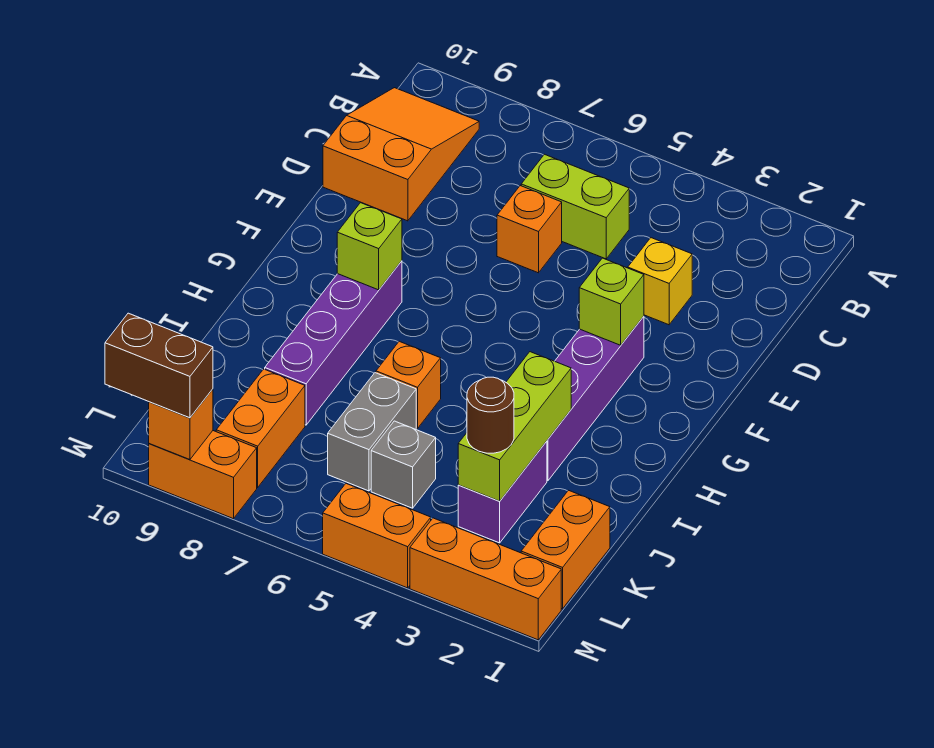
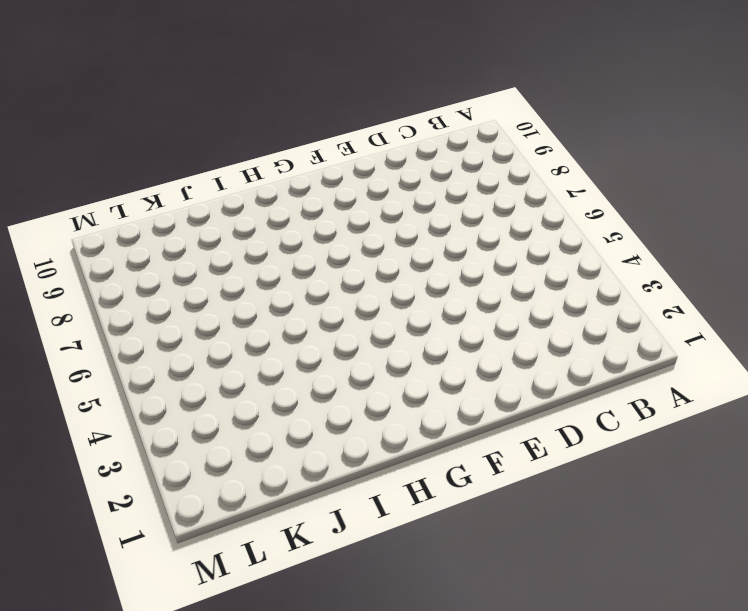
none -> orange 2x3 slope [323,88,479,221]
none -> lime 1x2 brick [521,154,629,259]
none -> yellow 1x1 brick [628,238,692,325]

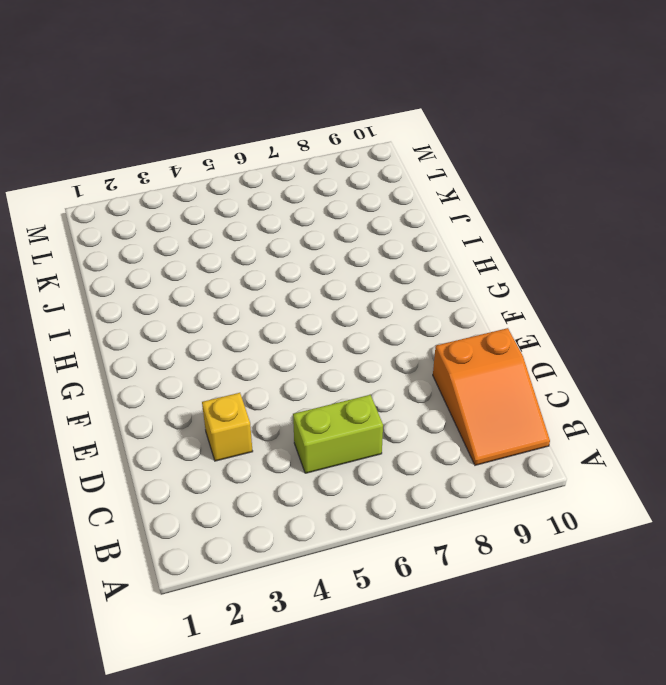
none -> orange 1x1 brick [497,186,562,273]
none -> purple 1x4 brick [547,316,644,481]
none -> purple 1x4 brick [265,261,402,425]

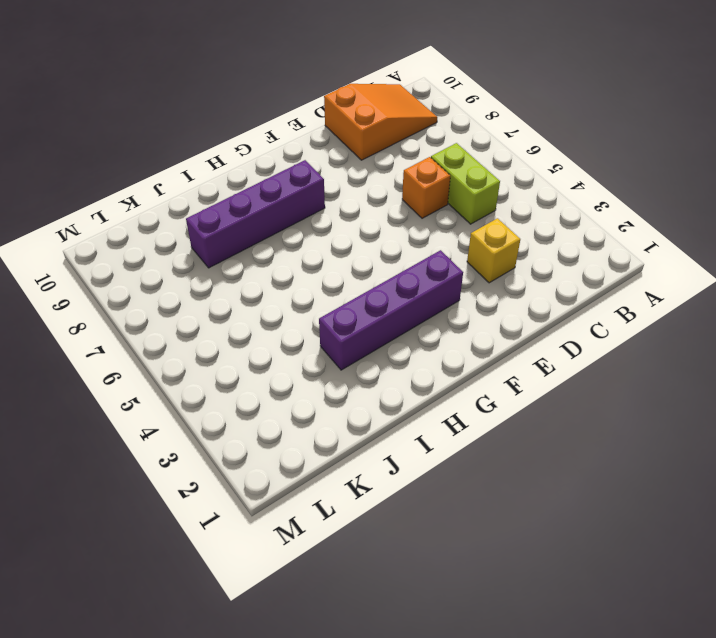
none -> orange 1x1 brick [376,341,441,429]
none -> purple 1x2 brick [458,441,547,543]
none -> grey 1x2 brick [328,373,416,491]

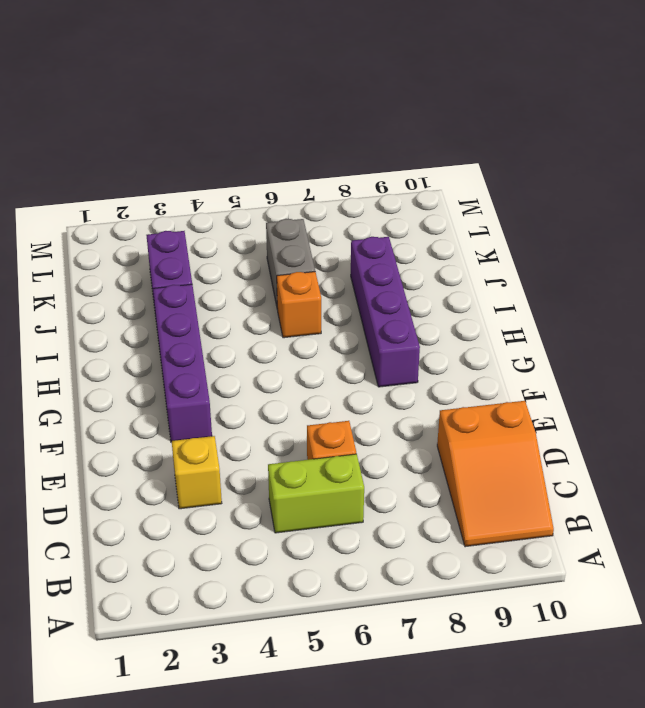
none -> orange 1x2 brick [521,490,610,609]
none -> grey 1x1 brick [371,421,436,508]
none -> orange 1x2 brick [216,369,305,487]

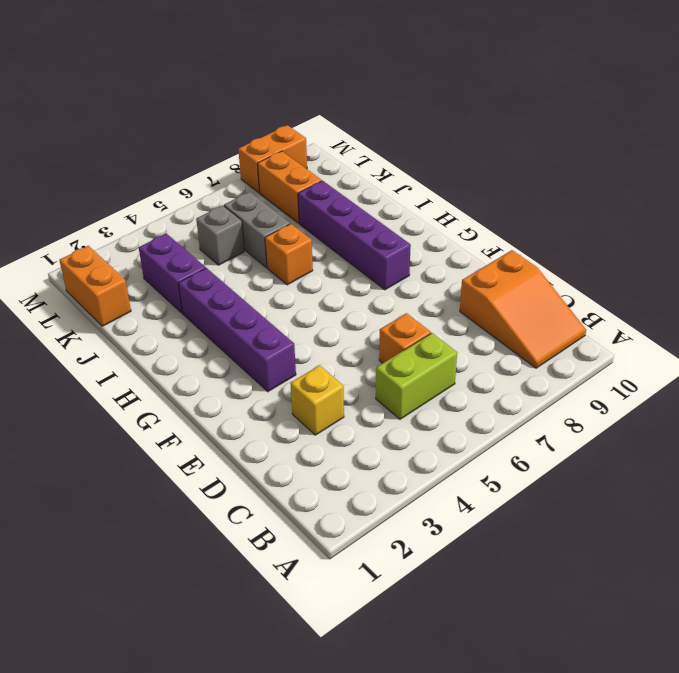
none -> orange 1x3 brick [410,518,561,640]
none -> orange 1x2 brick [323,484,431,588]
none -> lime 1x1 brick [579,258,644,345]

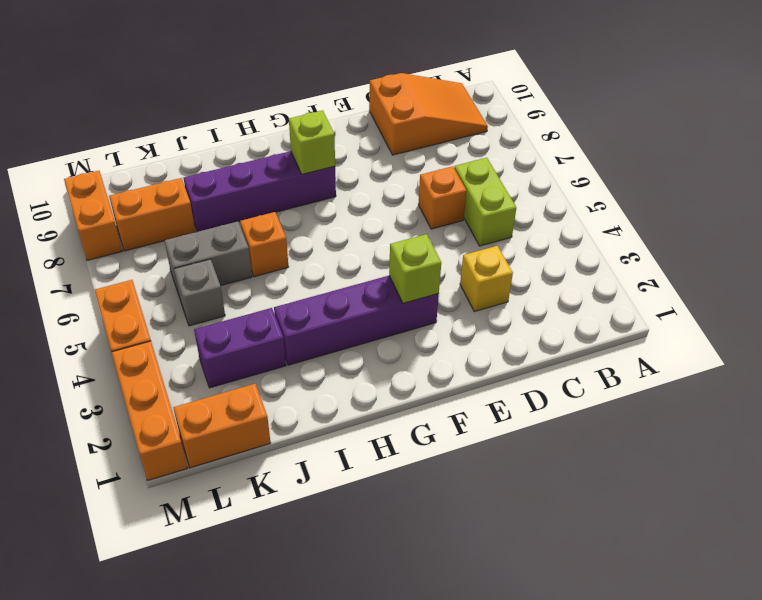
none -> lime 1x3 brick [458,352,571,501]
none -> orange 1x1 brick [149,389,213,460]
none -> brown 1x1 round brick [467,377,514,453]

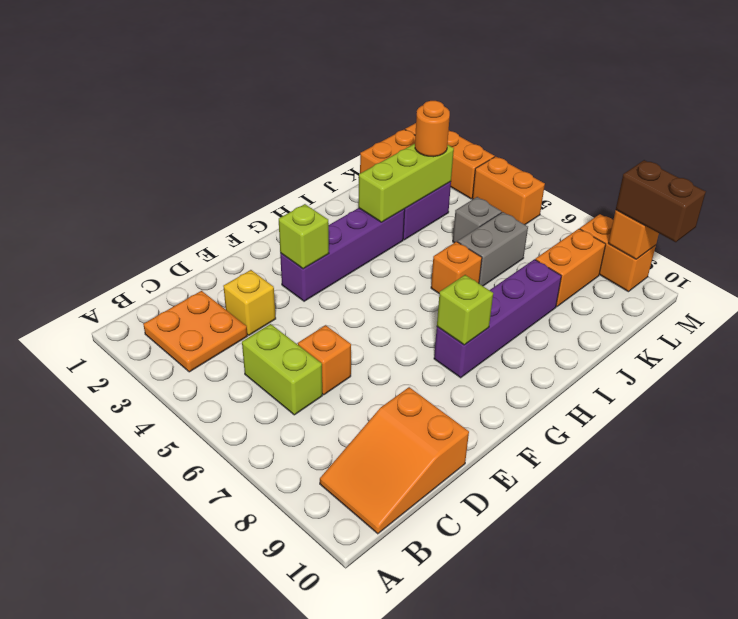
orange 2x2 plate [143,291,247,372] -> none
orange 1x1 round brick [415,101,450,157] -> brown 1x1 round brick [467,377,514,453]

